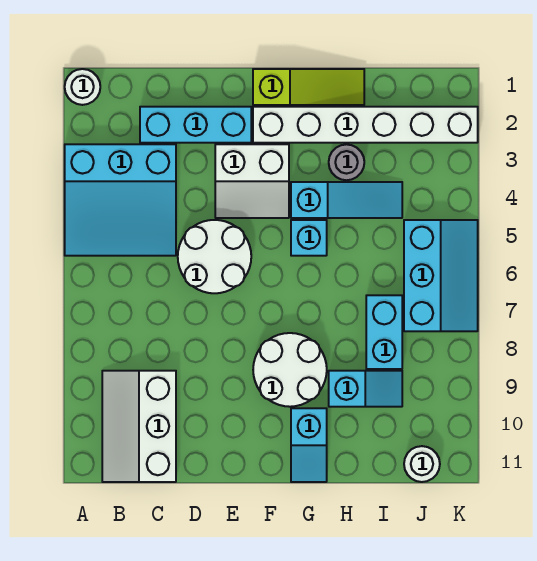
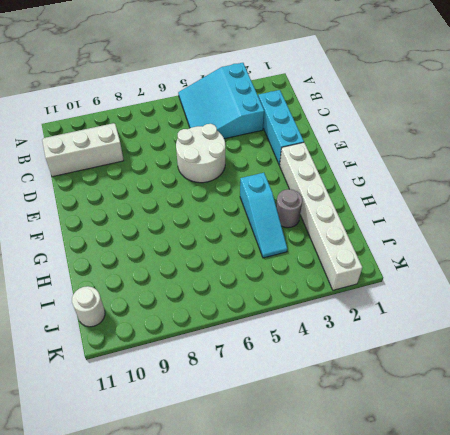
none -> white 1x1 round brick [65,69,100,105]
none -> white 2x2 slope [215,144,289,218]
none -> lime 1x3 slope [253,69,364,105]

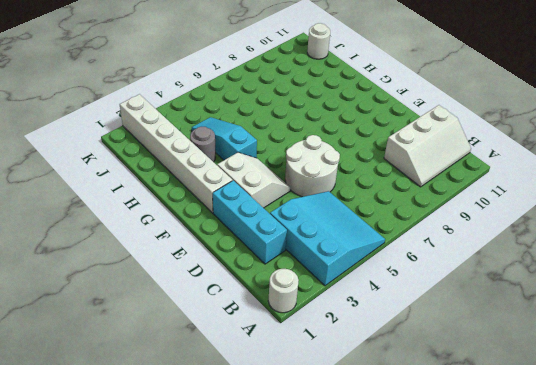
none -> lime 1x3 slope [253,69,364,105]
none -> white 2x2 round brick [253,333,327,407]
none -> cyan 1x1 brick [291,220,327,256]

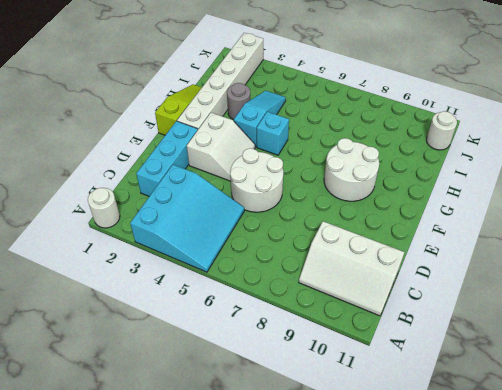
none -> cyan 1x2 slope [291,408,327,482]
none -> cyan 1x2 slope [329,371,402,407]
none -> cyan 1x2 brick [366,295,402,369]

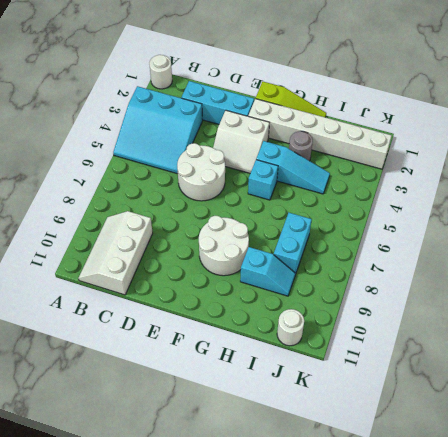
none -> cyan 1x2 slope [291,408,327,482]
none -> cyan 2x3 slope [404,220,478,331]

